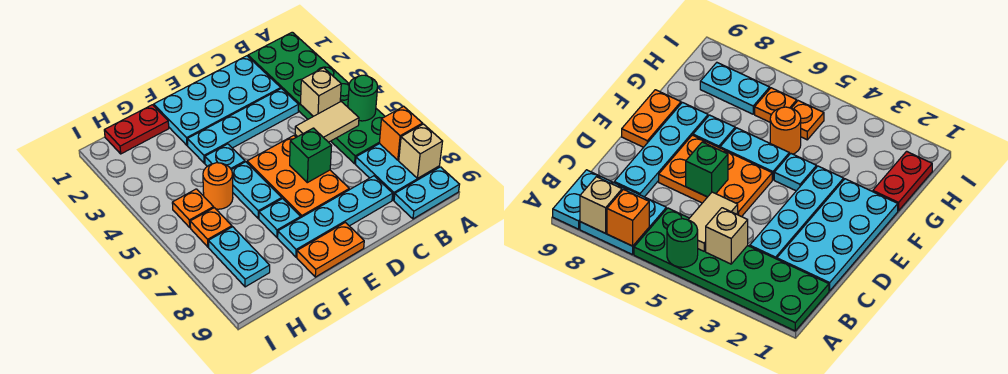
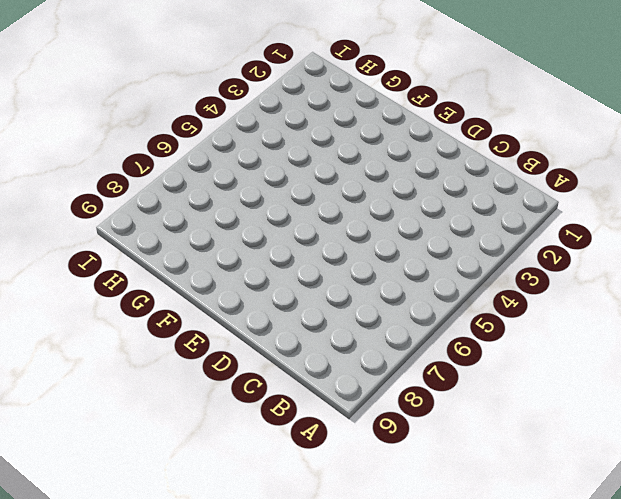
none -> green 2x6 plate [248,32,385,164]
none -> cyan 2x2 plate [356,144,439,200]
none -> cyan 1x2 plate [394,167,460,219]

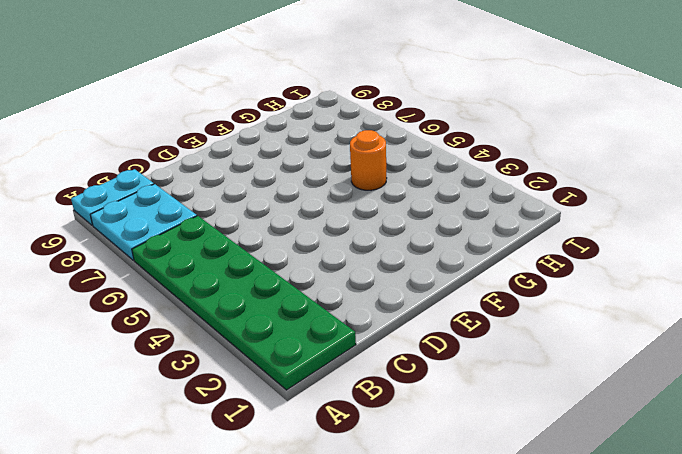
none -> cyan 2x4 plate [154,56,281,145]
none -> cyan 1x4 plate [187,89,299,163]
none -> cyan 1x4 plate [278,176,393,257]

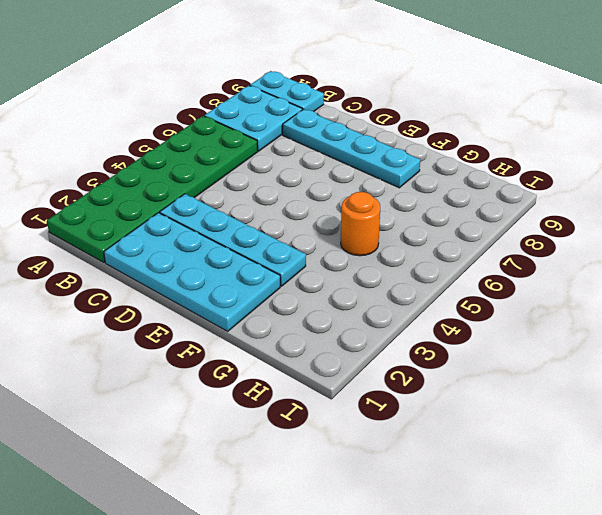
none -> orange 2x3 plate [247,135,349,217]
none -> orange 1x2 plate [297,222,364,277]
none -> cyan 1x1 plate [205,144,245,170]

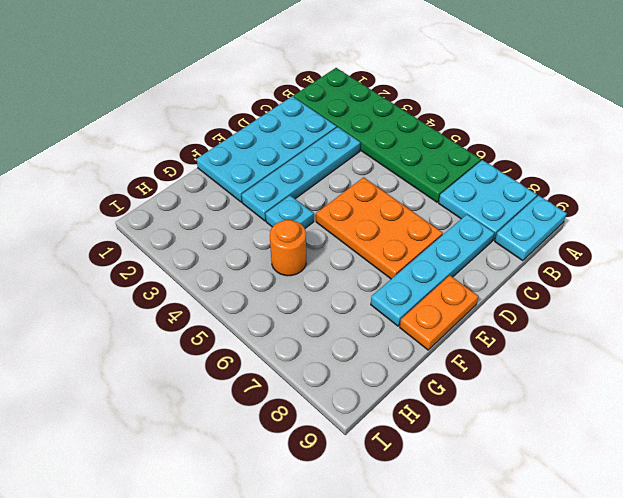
none -> cyan 1x2 plate [232,162,282,218]
none -> cyan 1x1 plate [259,199,301,237]
none -> red 1x2 plate [104,105,169,154]

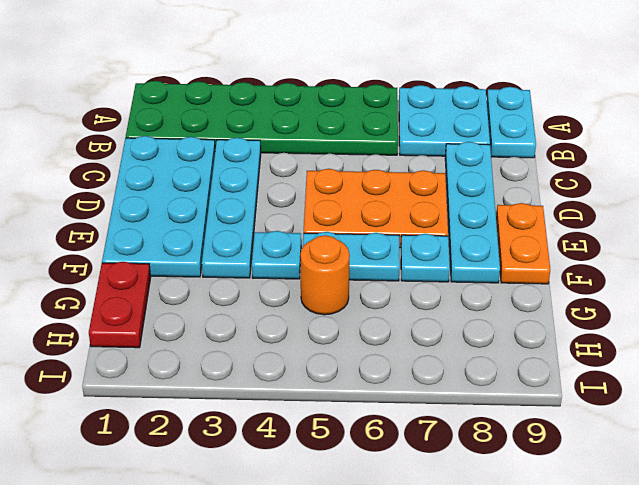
none -> orange 1x1 plate [172,189,214,227]
none -> orange 1x1 plate [190,208,232,247]
none -> cyan 1x2 plate [208,227,270,287]

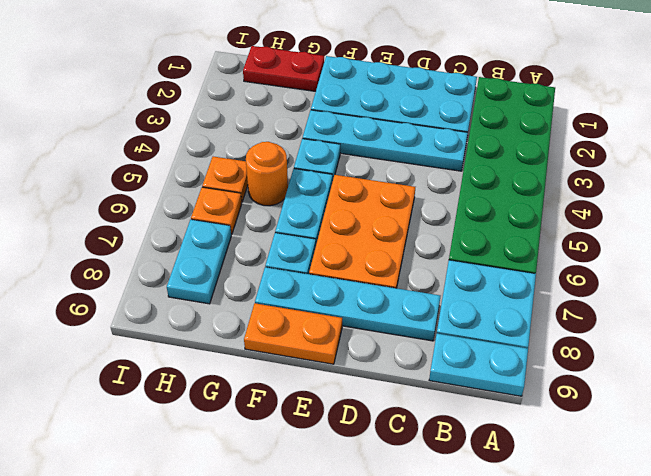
none -> green 1x1 round brick [348,75,378,121]
none -> orange 1x1 brick [379,106,422,160]
none -> tan 1x1 brick [399,124,443,179]

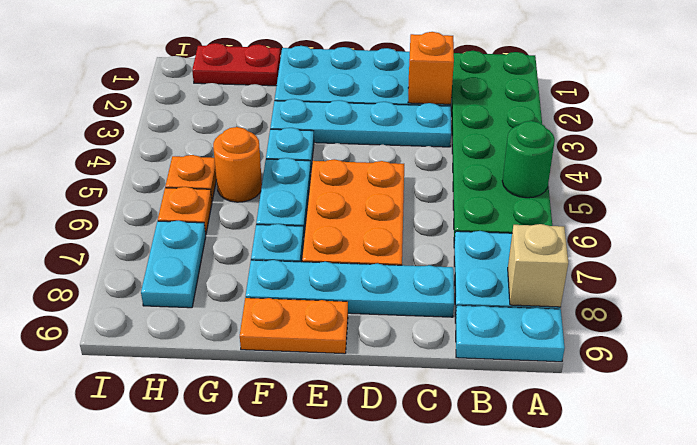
orange 1x1 brick [408,32,454,104] -> orange 1x1 brick moved to [379,106,422,160]
none -> tan 1x1 brick [301,68,341,116]
none -> tan 1x2 tile [295,102,359,142]
none -> green 1x1 brick [290,128,332,183]

